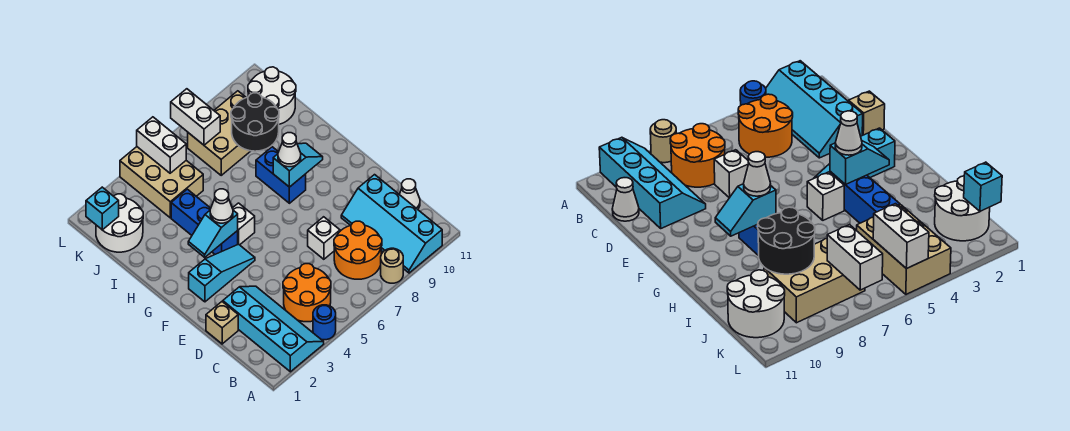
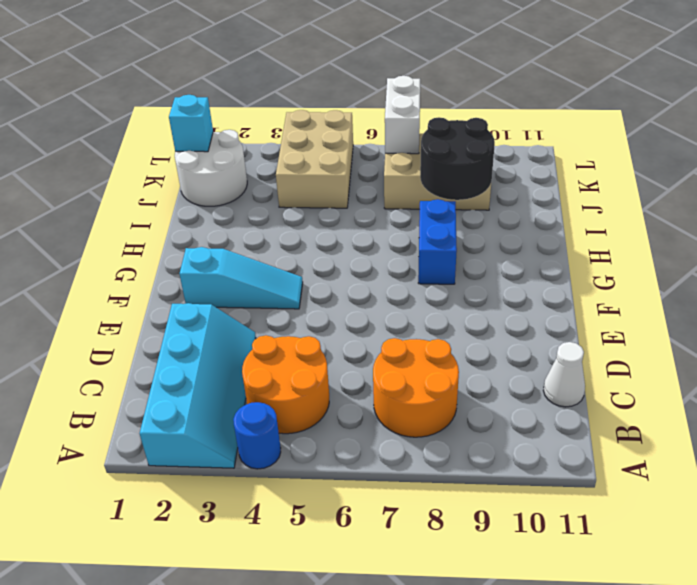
none -> tan 1x1 round brick [381,248,403,283]
none -> cyan 2x4 slope [341,175,442,273]
none -> tan 1x1 brick [206,302,238,344]

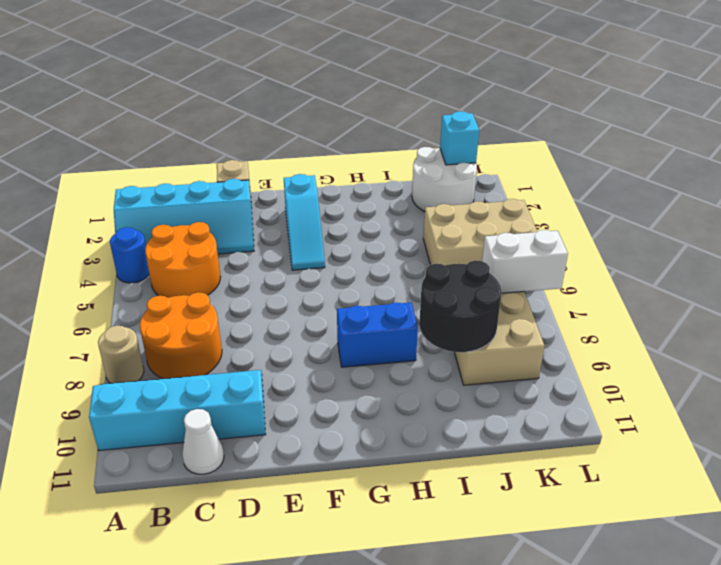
none -> white 1x1 brick [308,217,340,259]
none -> blue 1x3 brick [171,189,238,254]
none -> white 1x1 brick [232,203,255,245]

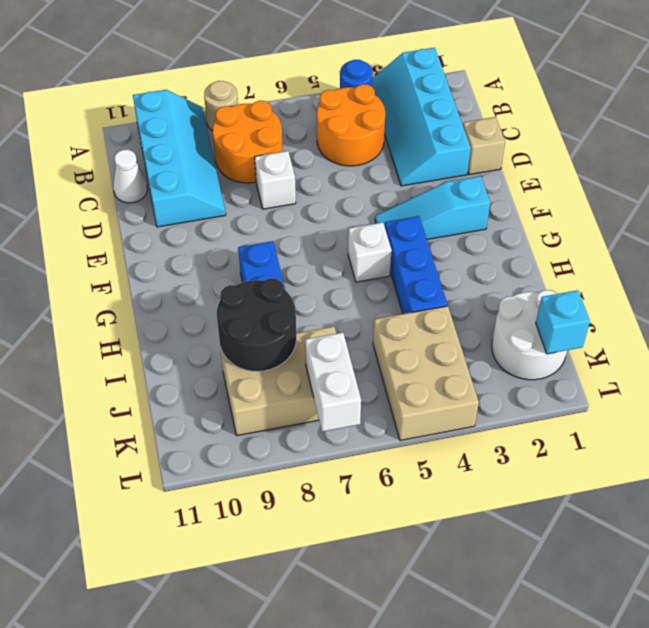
none -> white 2x2 round brick [248,67,296,124]
none -> cyan 1x2 slope [188,210,238,257]
none -> cyan 1x2 slope [273,143,323,187]

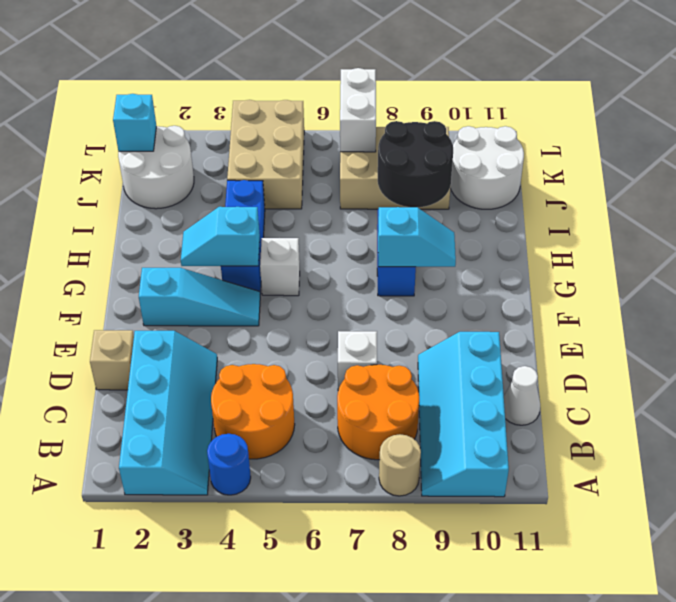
none -> white 1x2 brick [137,117,186,173]
none -> white 1x1 cone [210,189,233,223]
none -> white 1x1 cone [278,133,301,167]

